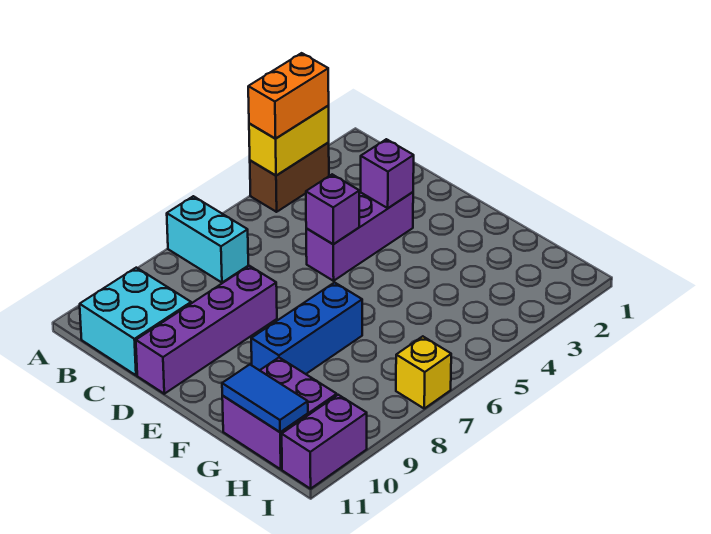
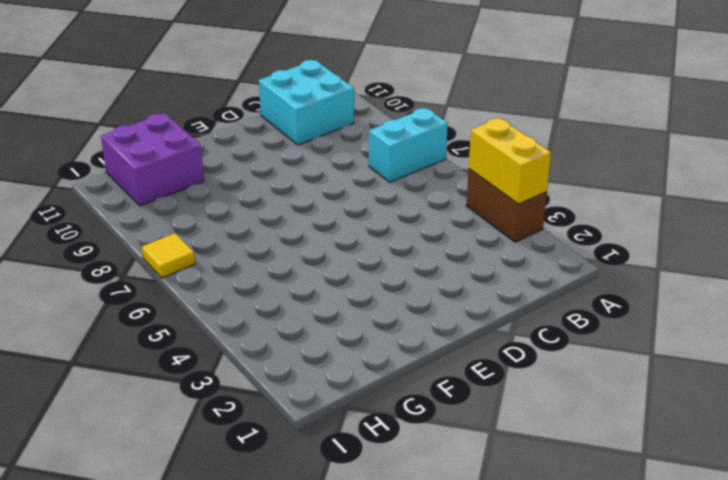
yellow 1x1 tile [142,233,195,278] -> yellow 1x1 brick [396,336,451,408]
none -> purple 1x3 brick [306,192,413,281]
none -> purple 1x4 brick [136,266,277,394]
none -> blue 1x3 brick [251,282,362,374]

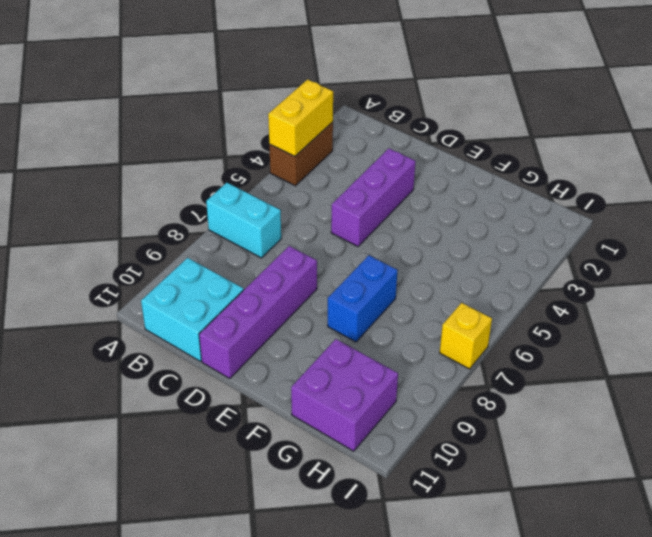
blue 1x2 brick [328,255,398,342] -> blue 1x3 brick [251,282,362,374]
none -> purple 1x2 brick [282,395,367,489]
none -> purple 1x1 brick [361,139,414,208]
none -> purple 1x1 brick [306,174,359,244]

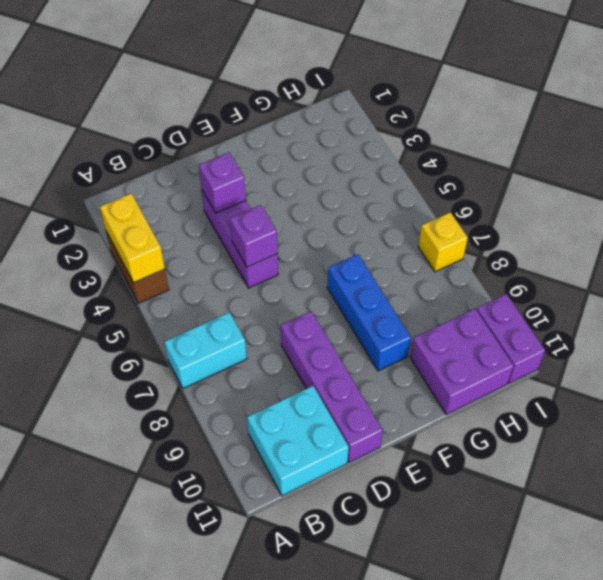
none -> blue 1x2 tile [222,365,308,432]
none -> orange 1x2 brick [248,53,329,139]

